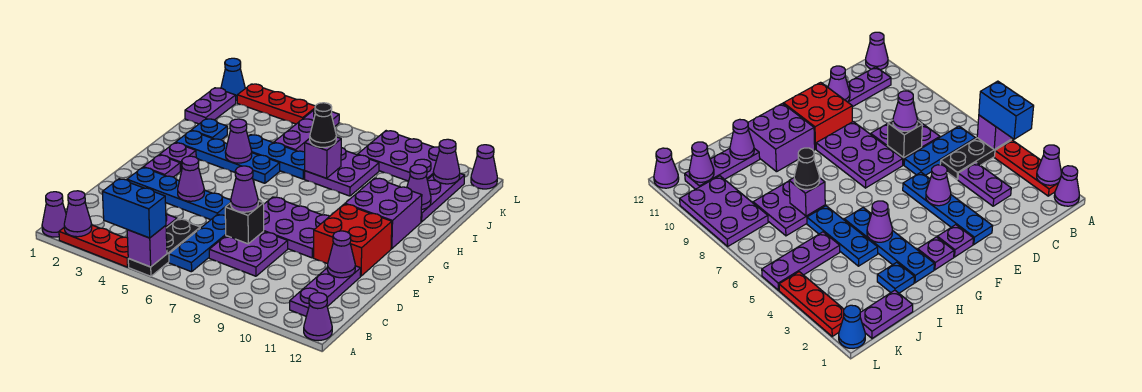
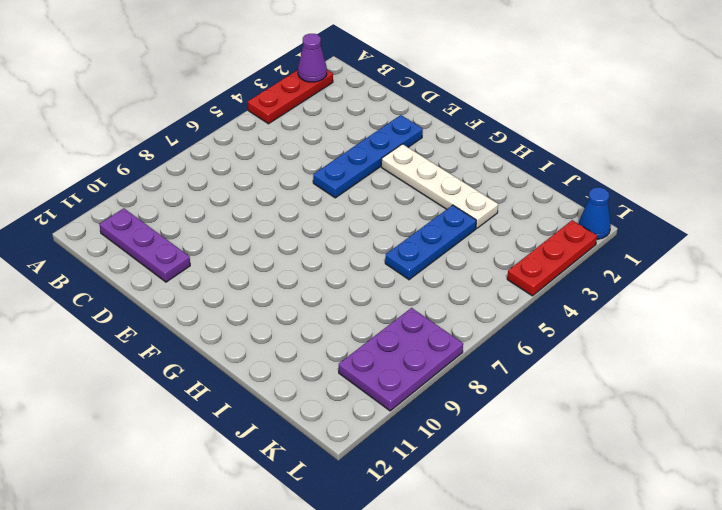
white 1x4 plate [381,144,498,229] -> blue 1x4 plate [176,131,280,183]
none -> purple 1x1 cone [42,192,66,237]
none -> black 1x3 plate [128,219,200,276]
none -> purple 1x1 cone [304,293,332,341]
none -> blue 1x3 plate [169,214,226,272]

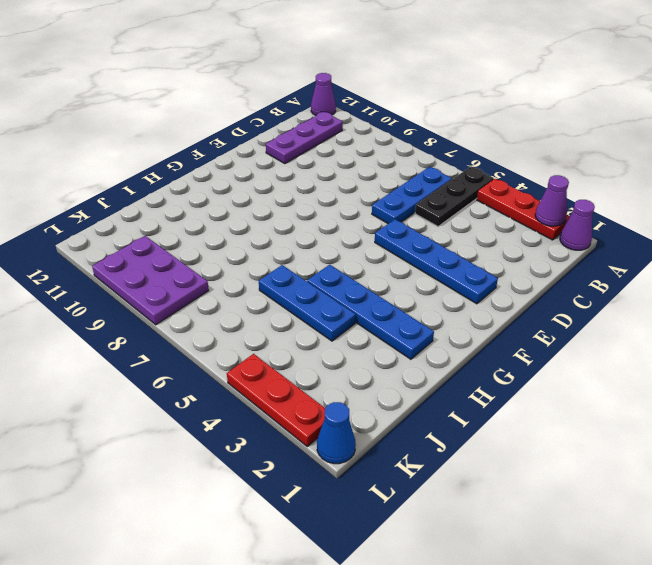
none -> purple 1x2 plate [958,163,1011,206]
none -> purple 2x2 plate [209,231,288,276]
none -> purple 2x3 plate [264,197,330,258]
none -> red 2x2 brick [314,204,392,276]

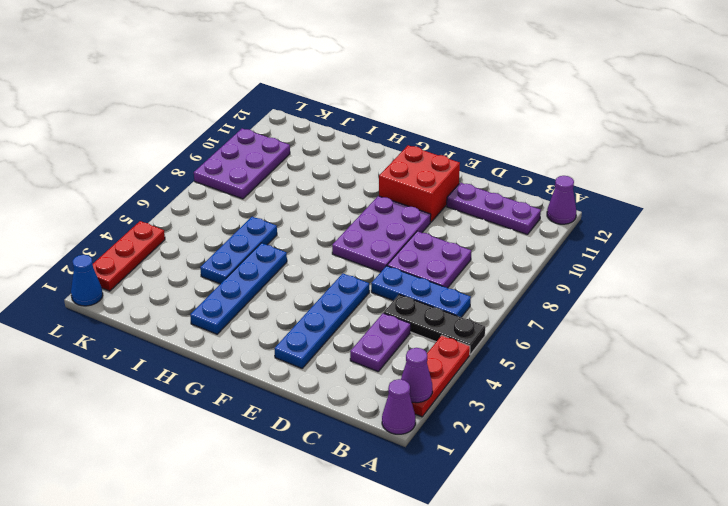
none -> purple 1x1 plate [143,155,180,177]
none -> purple 1x1 plate [160,143,196,171]
none -> purple 2x2 brick [345,178,422,249]
none -> blue 1x1 plate [191,119,227,140]

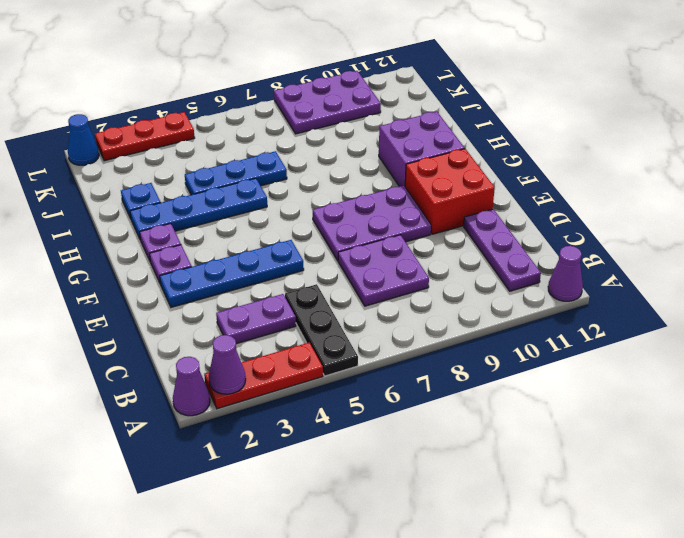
none -> blue 1x3 plate [169,214,226,272]
none -> purple 2x2 plate [305,148,379,196]
none -> purple 1x3 plate [421,173,465,222]
none -> purple 1x2 plate [185,88,236,124]

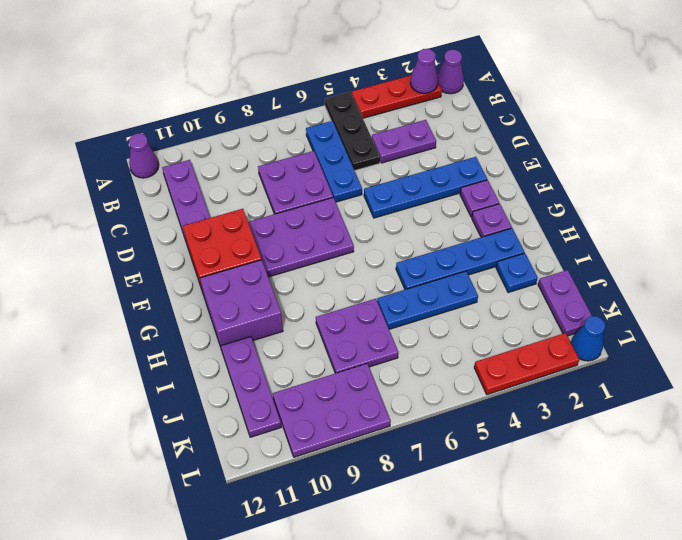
none -> purple 1x3 plate [274,110,339,152]
none -> purple 1x1 cone [471,145,497,189]
none -> purple 1x1 brick [127,226,167,267]
none -> black 1x1 brick [225,201,264,244]

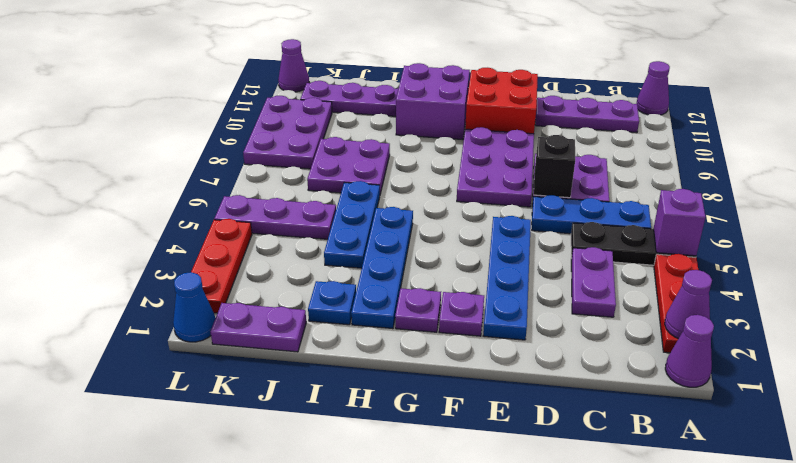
none -> purple 1x1 cone [327,231,355,278]
none -> purple 1x1 cone [178,156,204,201]
none -> purple 1x1 cone [225,119,252,163]
none -> purple 1x1 brick [304,137,341,178]

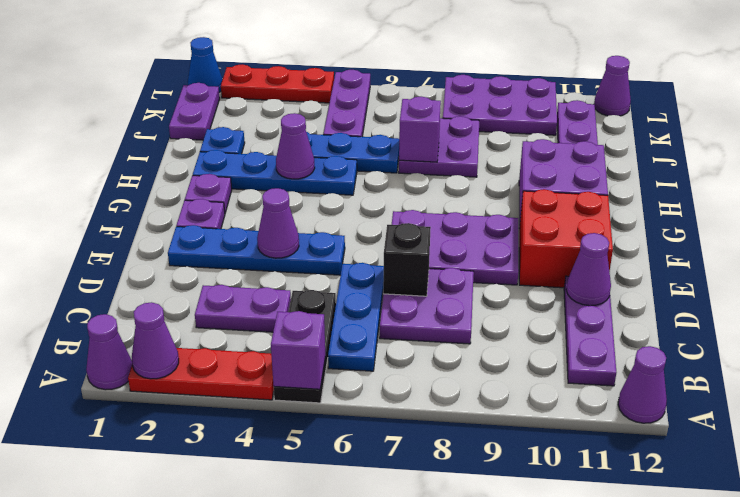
none -> purple 1x1 cone [407,165,431,209]
none -> purple 1x1 cone [433,139,460,184]
none -> blue 1x2 brick [102,179,166,238]
none -> purple 1x1 cone [231,166,258,212]

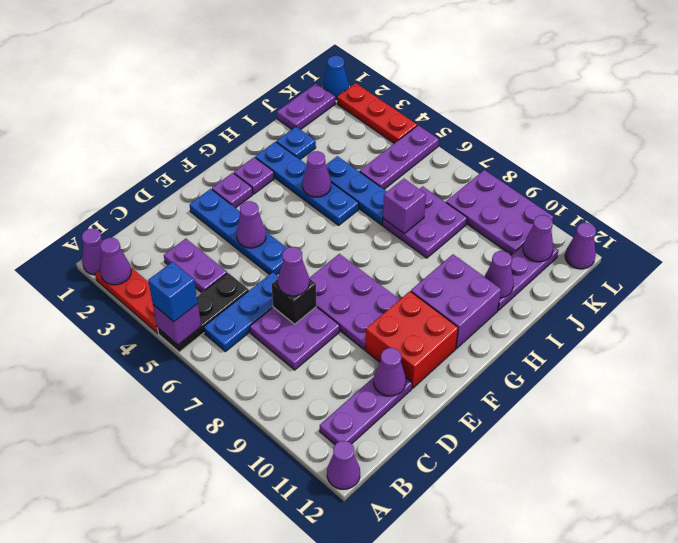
blue 1x1 brick [148,262,198,322] -> blue 1x2 brick [102,179,166,238]
none -> black 1x1 cone [309,103,336,147]

